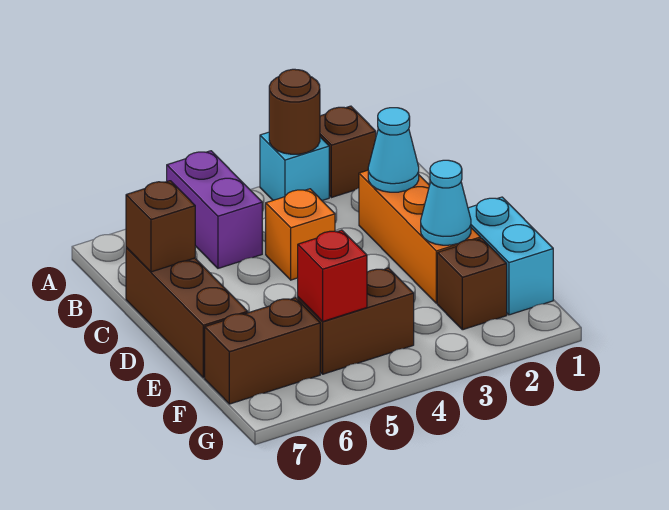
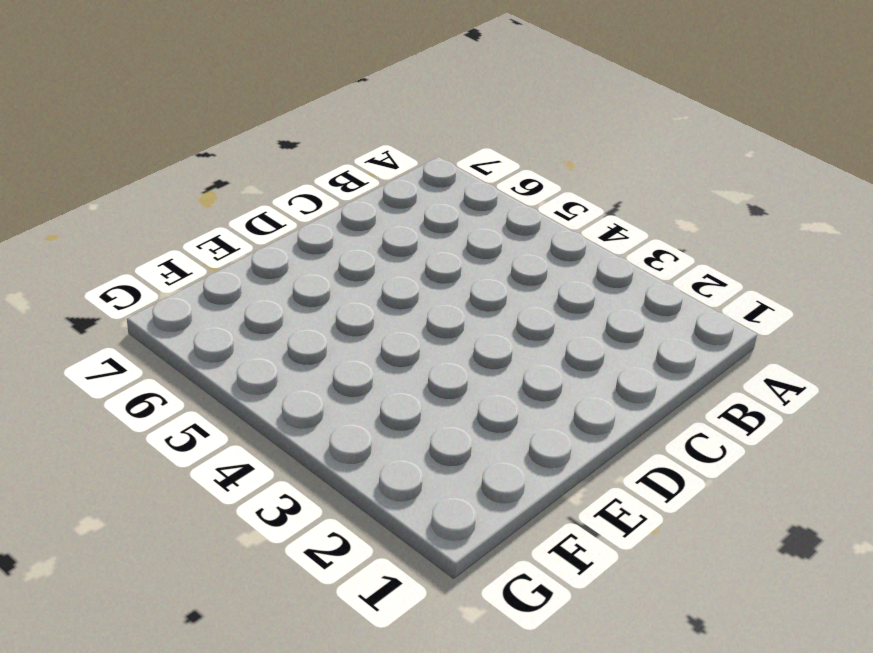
none -> brown 1x1 brick [320,106,376,198]
none -> cyan 1x1 brick [260,132,329,200]
none -> purple 1x2 brick [167,151,262,268]

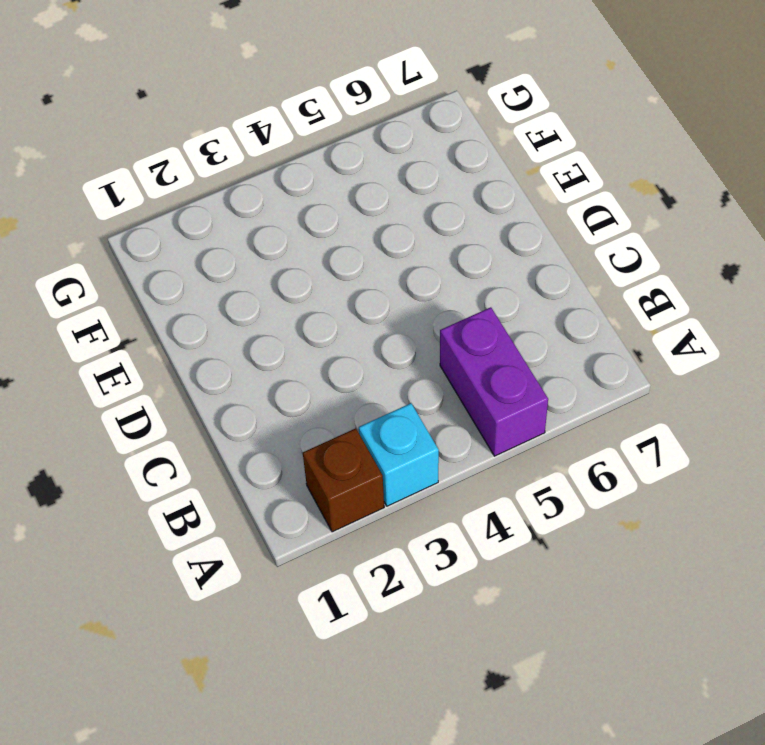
none -> orange 1x3 brick [359,170,481,303]
none -> orange 1x1 brick [266,189,335,280]
none -> brown 1x3 brick [126,247,248,378]

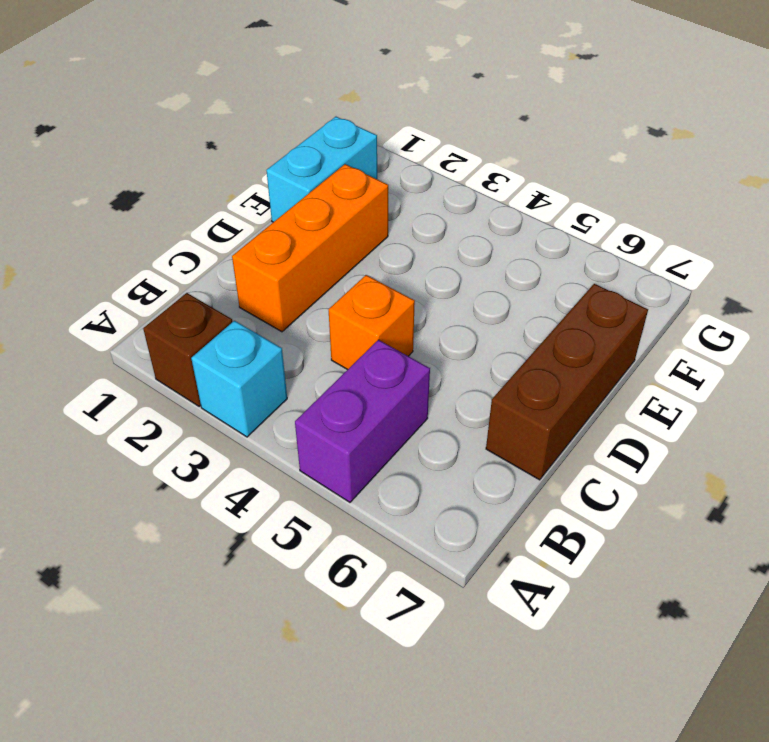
none -> brown 1x1 brick [437,238,507,330]
none -> brown 1x2 brick [298,268,414,374]
none -> brown 1x2 brick [205,298,320,404]

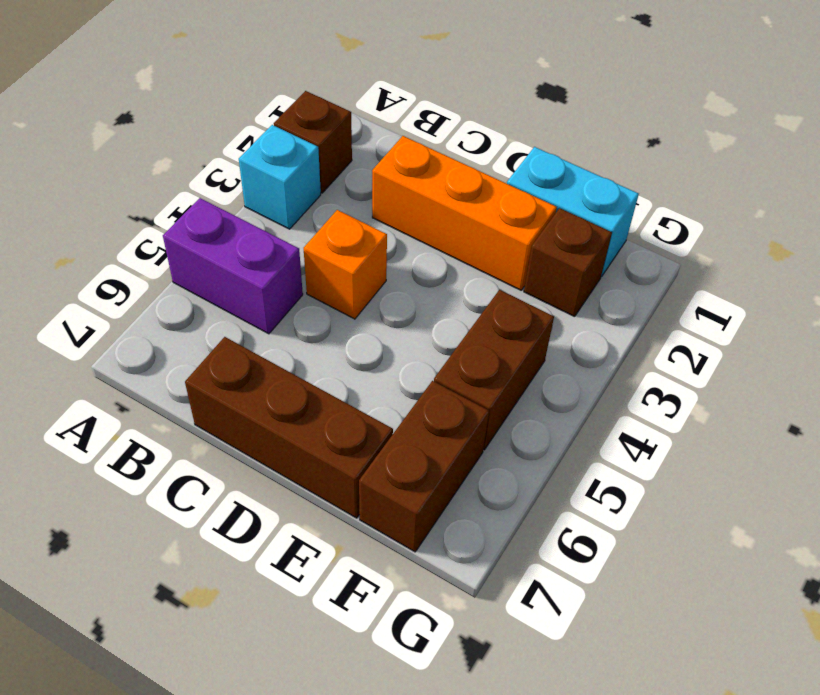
none -> brown 1x1 round brick [269,69,320,154]
none -> cyan 1x1 cone [368,108,419,192]
none -> brown 1x1 brick [126,181,195,272]

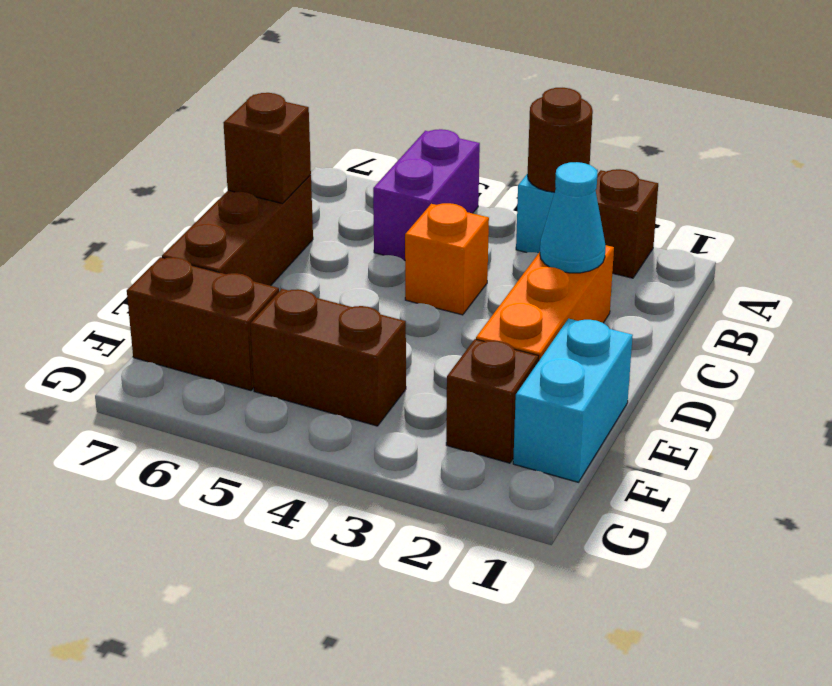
none -> cyan 1x1 cone [421,160,471,245]
none -> red 1x1 brick [298,230,367,322]

